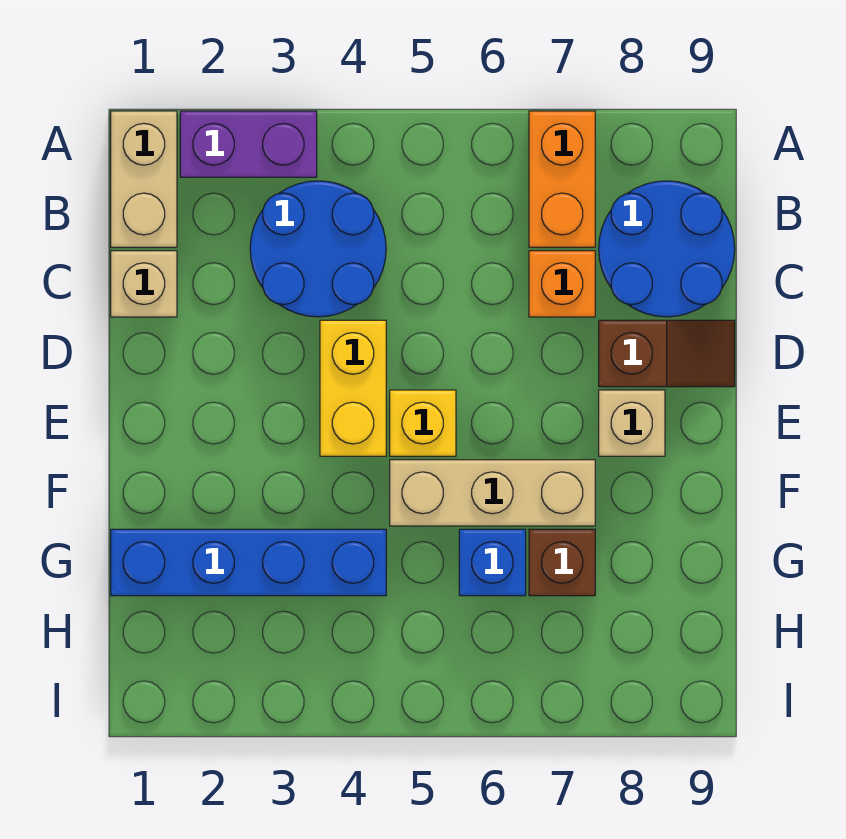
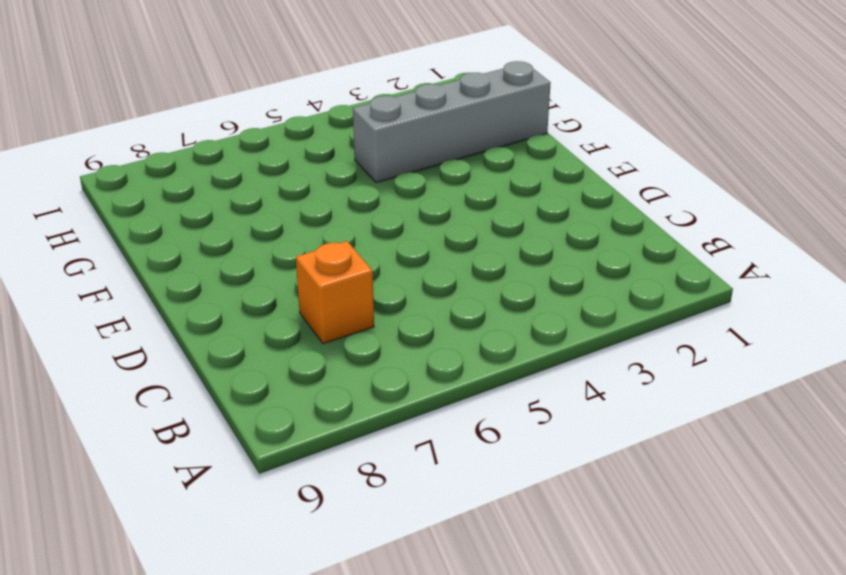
grey 1x4 brick [353,61,551,183] -> blue 1x4 brick [111,529,386,596]
none -> tan 1x2 brick [111,111,177,247]
none -> purple 1x2 brick [180,111,317,177]
none -> orange 1x2 brick [529,111,595,247]

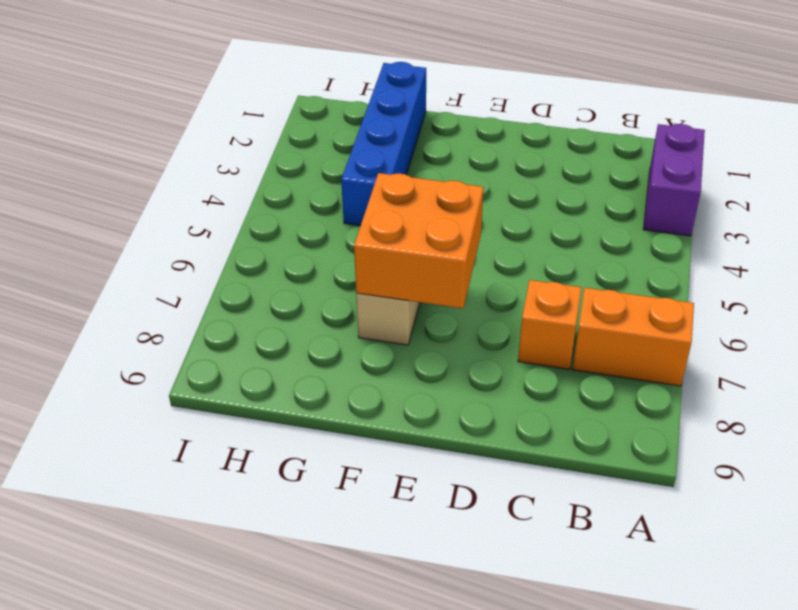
orange 2x2 brick [354,173,483,308] -> none
none -> tan 1x2 brick [111,111,177,247]
none -> blue 2x2 round brick [250,181,386,317]
none -> blue 2x2 round brick [599,181,735,317]

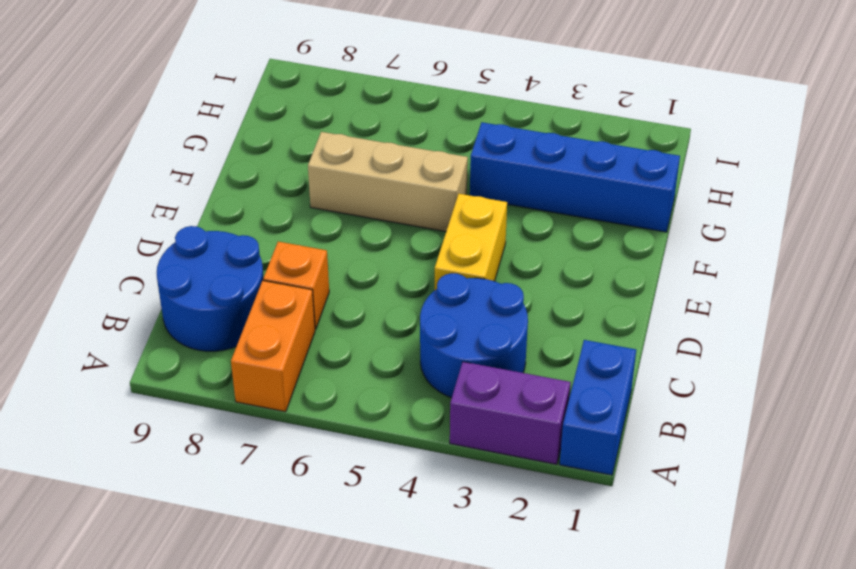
blue 1x2 brick [560,340,636,475] -> tan 1x2 brick [111,111,177,247]
none -> tan 1x1 brick [111,251,177,317]
none -> brown 1x2 slope [599,320,735,387]
none -> yellow 1x1 brick [390,390,456,456]

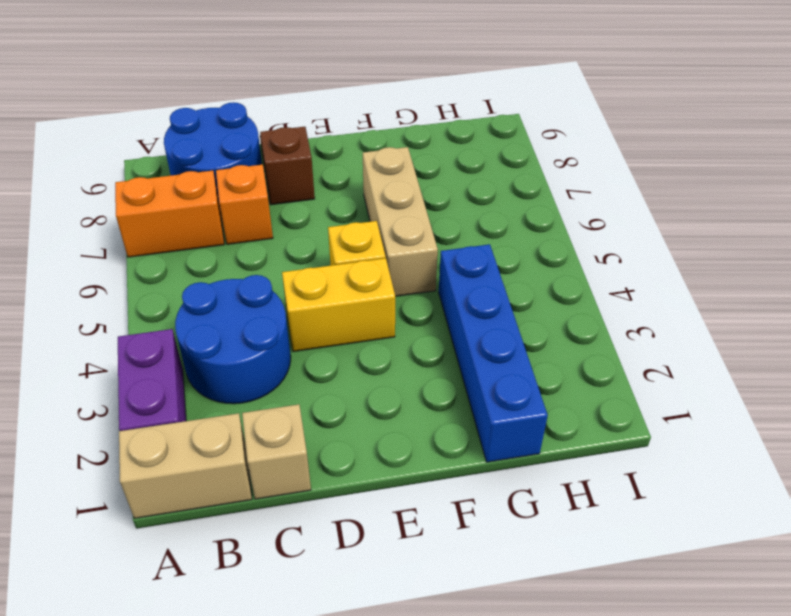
none -> tan 1x1 brick [599,390,665,456]
none -> blue 1x1 brick [459,529,526,596]
none -> brown 1x1 brick [529,529,595,596]

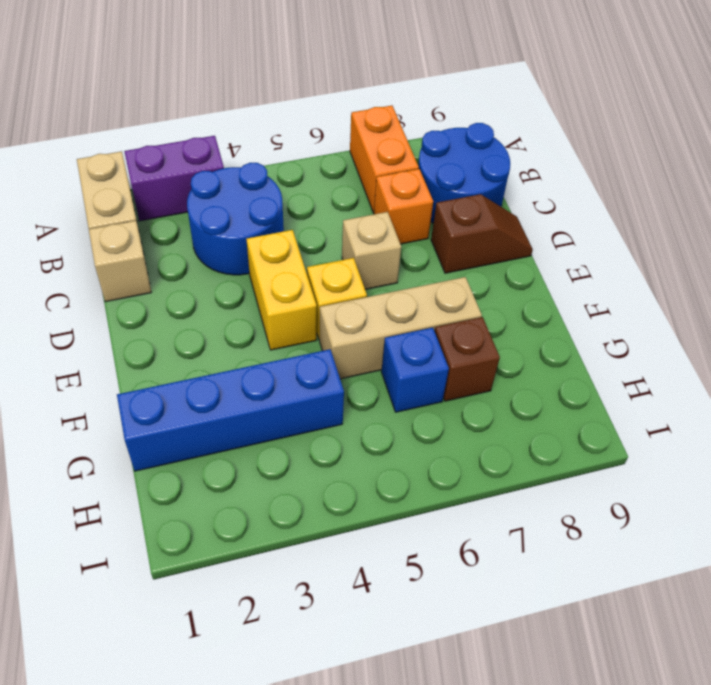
tan 1x1 brick [342,212,401,289] -> tan 1x1 brick moved to [599,390,665,456]

